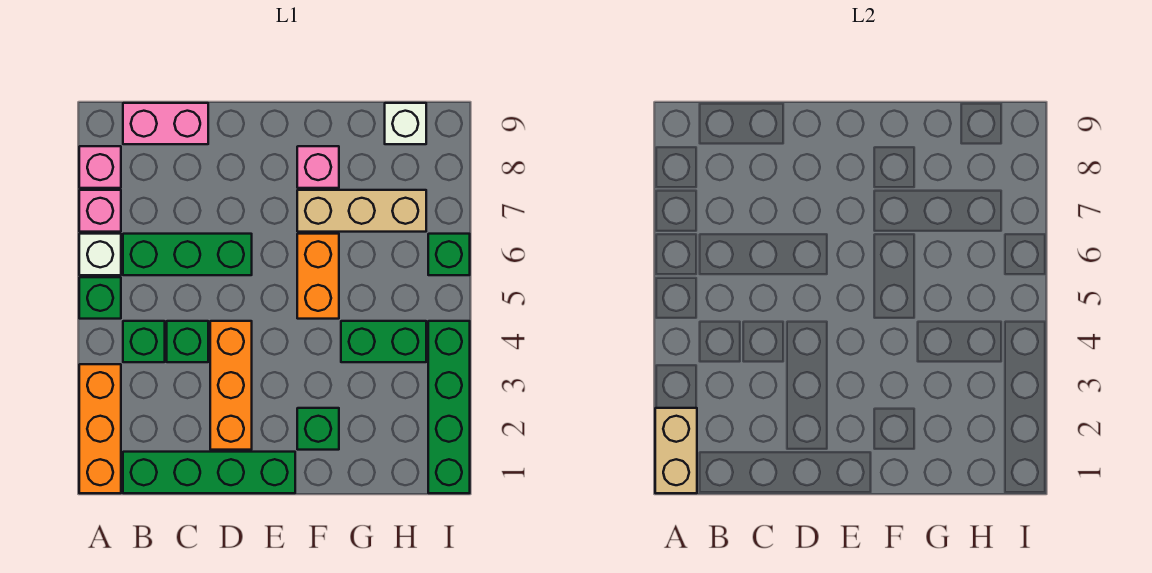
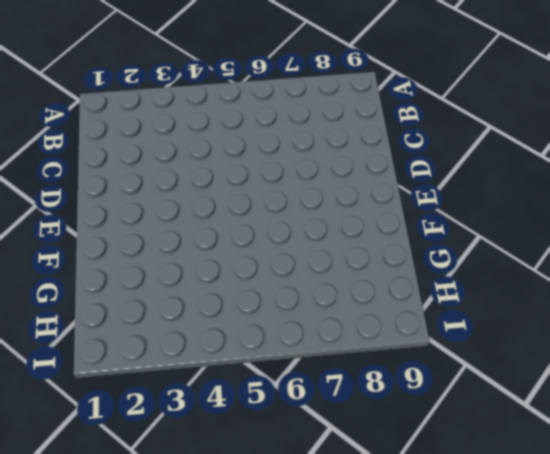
none -> orange 1x3 brick [79,364,121,493]
none -> green 1x1 brick [79,277,121,319]
none -> white 1x1 brick [79,234,121,275]

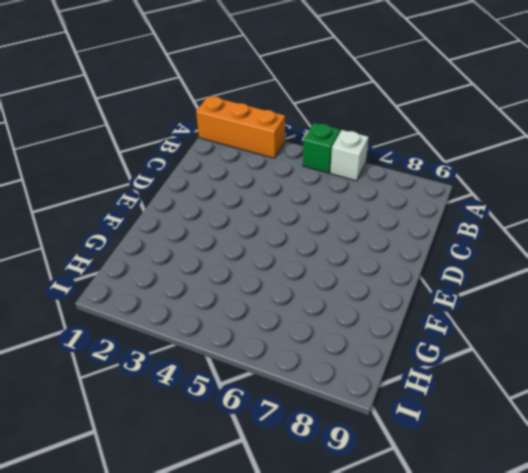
none -> pink 1x1 brick [79,190,121,232]
none -> pink 1x1 brick [79,146,121,188]
none -> green 1x4 brick [123,452,295,493]

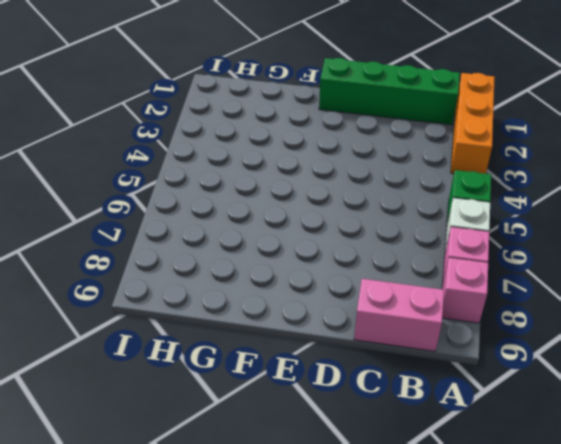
none -> green 1x1 brick [123,321,165,362]
none -> green 1x3 brick [123,234,252,275]
none -> green 1x1 brick [167,321,208,362]

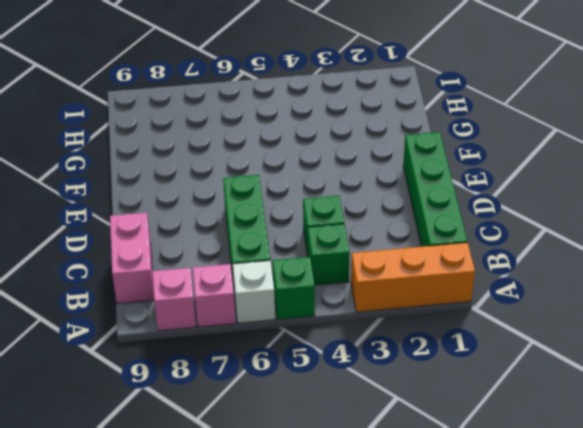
none -> orange 1x3 brick [210,321,252,450]
none -> green 1x1 brick [297,408,339,450]
none -> orange 1x2 brick [297,234,339,319]

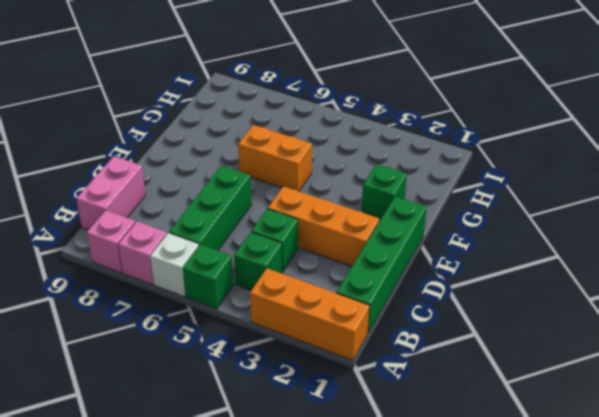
none -> tan 1x3 brick [297,190,426,232]
none -> pink 1x1 brick [297,146,339,188]
none -> green 1x2 brick [341,321,426,362]

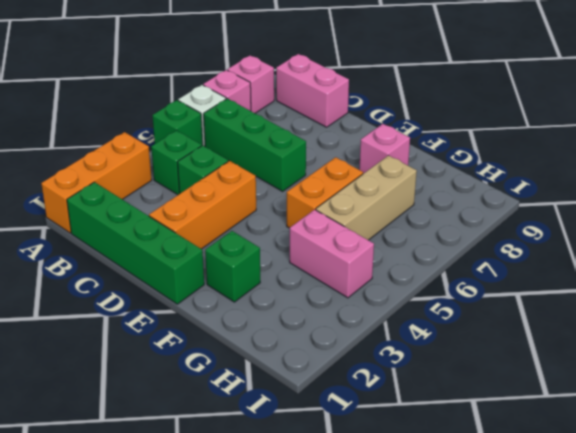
pink 1x2 brick [290,210,374,298] -> green 1x2 brick [341,321,426,362]
tan 1x3 brick [316,156,417,240] -> tan 1x3 brick turned to [297,190,426,232]
none -> white 1x1 brick [385,103,426,144]
none -> green 1x4 brick [428,321,470,493]
none -> green 1x1 brick [428,234,470,275]

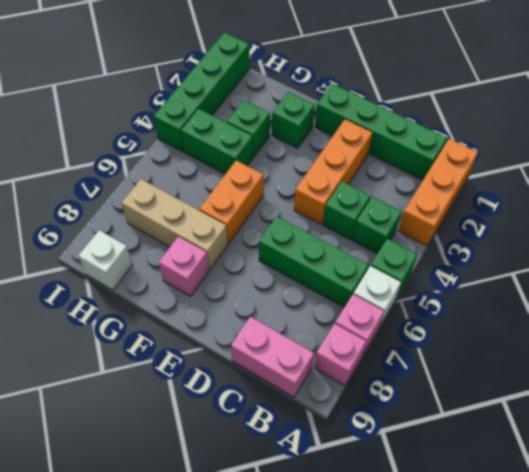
green 1x1 brick [227,100,270,157] -> green 1x1 brick moved to [428,234,470,275]
none -> tan 1x2 brick [655,408,697,493]

